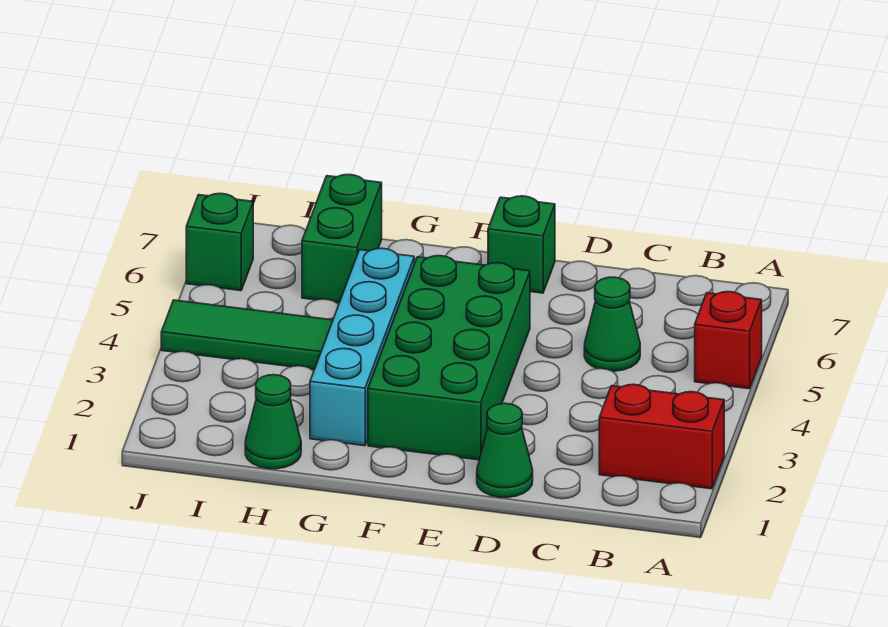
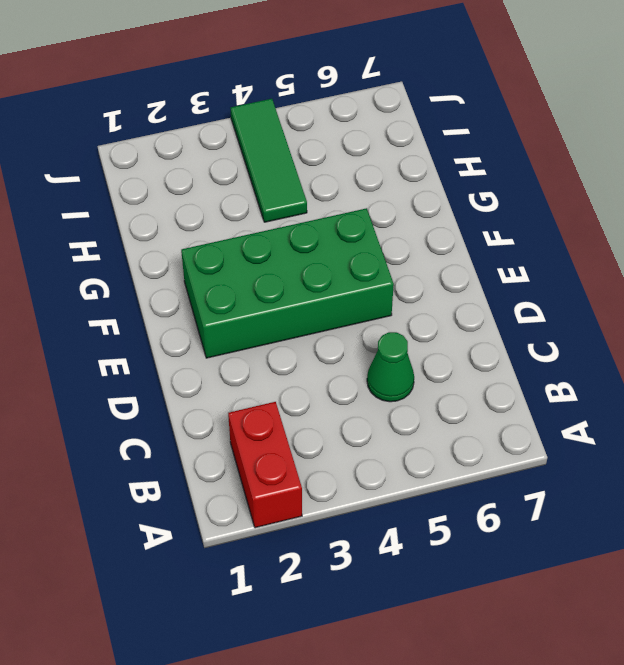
none -> red 1x1 brick [695,292,762,389]
none -> green 1x1 cone [477,403,533,498]

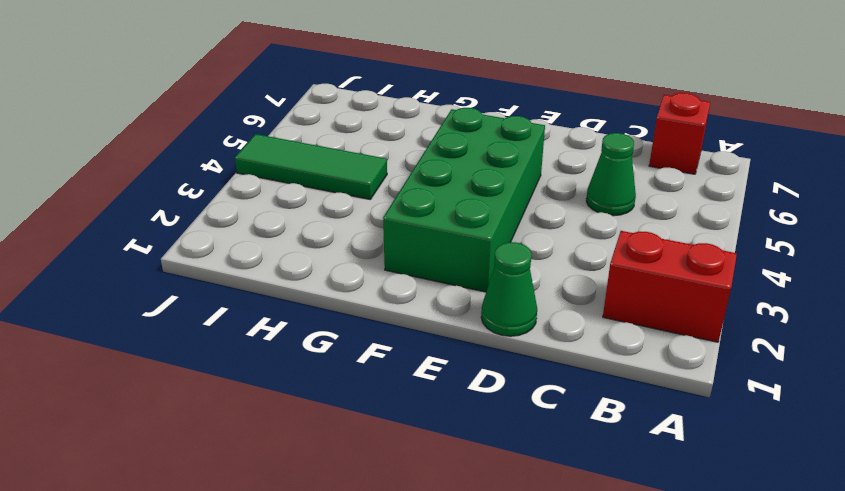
red 1x1 brick [649,93,710,174] -> red 1x1 brick moved to [695,292,762,389]
none -> green 1x1 brick [488,196,555,293]
none -> cyan 1x4 brick [310,248,414,446]

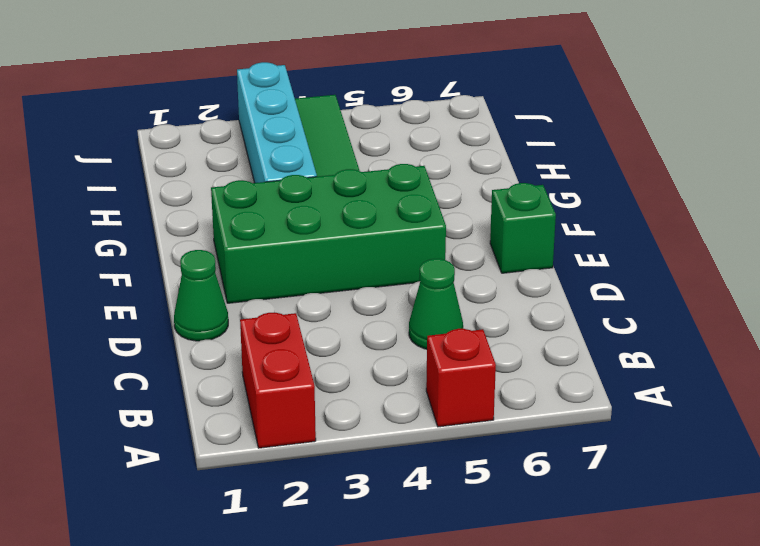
cyan 1x4 brick [237,62,317,183] -> cyan 1x4 brick turned to [310,248,414,446]
none -> green 1x1 cone [245,375,301,469]
none -> green 1x2 brick [302,174,382,303]

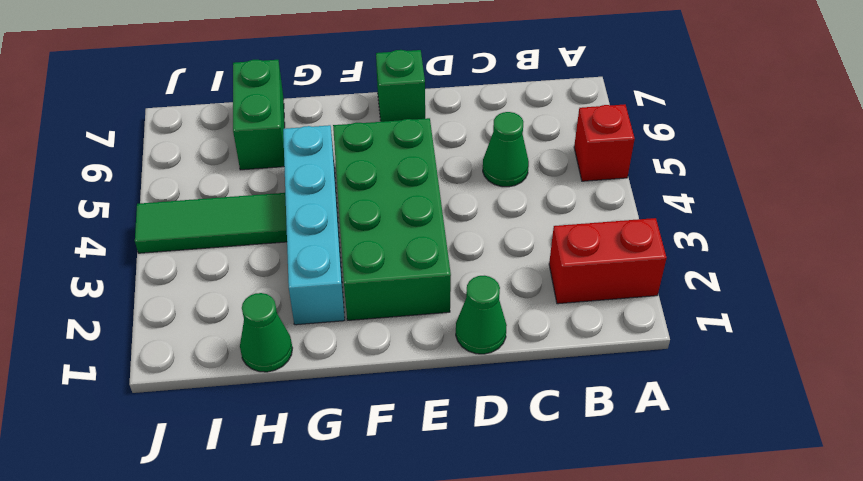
none -> green 1x1 brick [186,193,253,291]

